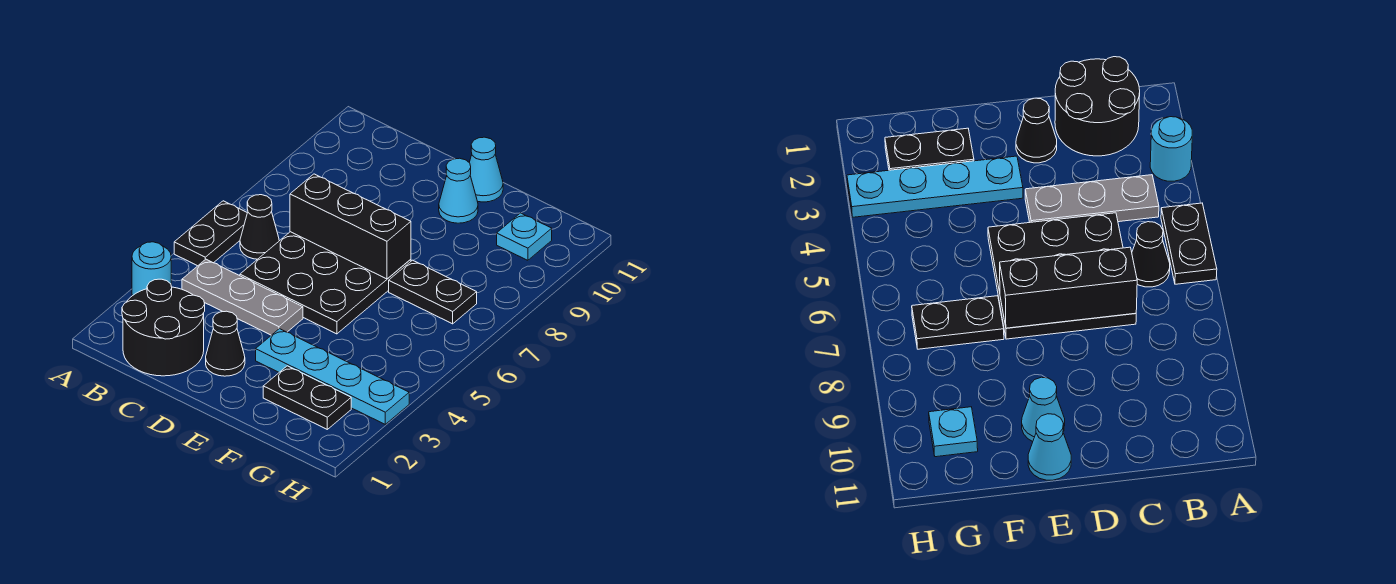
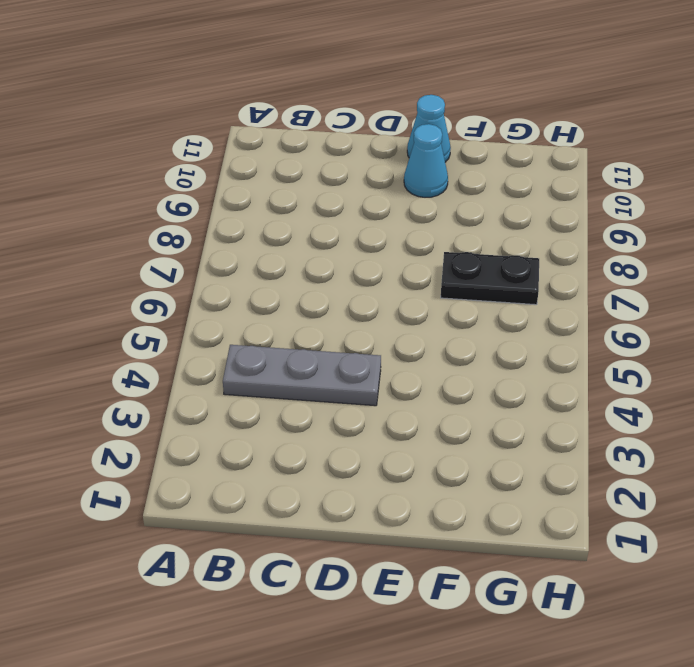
none -> cyan 1x1 round brick [132,242,171,296]
none -> black 1x2 plate [174,201,247,266]
none -> black 2x2 round brick [122,279,205,376]

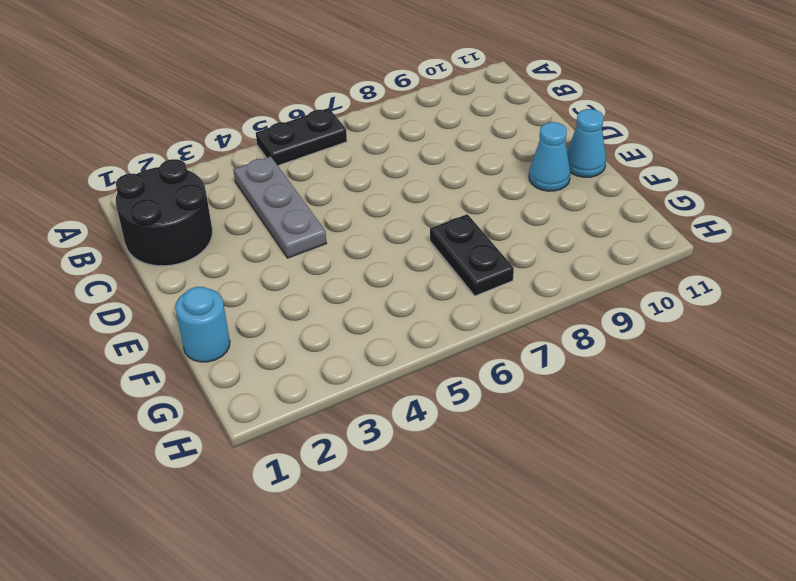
cyan 1x1 round brick [175,287,230,362] -> cyan 1x1 round brick moved to [132,242,171,296]
none -> black 1x1 cone [240,195,279,259]
none -> black 3x3 plate [240,232,411,334]
none -> black 1x1 cone [206,311,245,376]

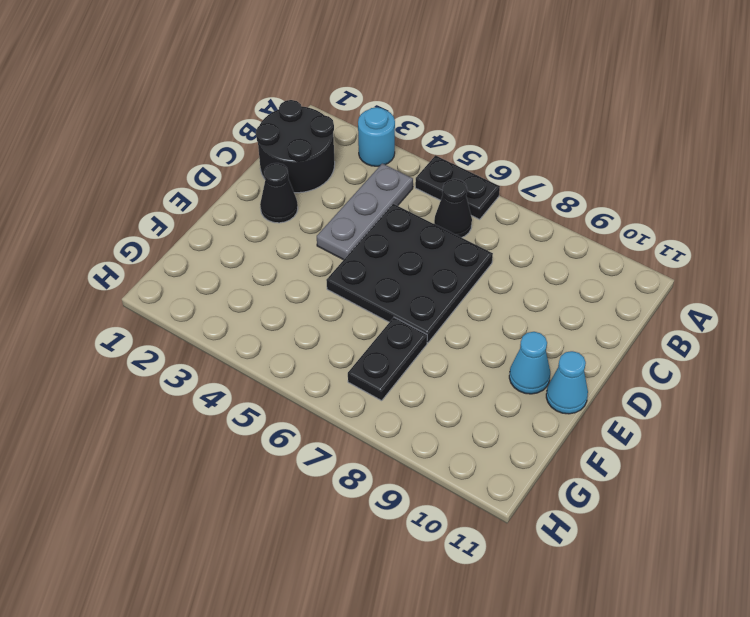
none -> cyan 1x4 plate [256,329,409,424]
none -> black 1x2 plate [263,366,351,429]
none -> cyan 1x1 plate [497,213,552,260]

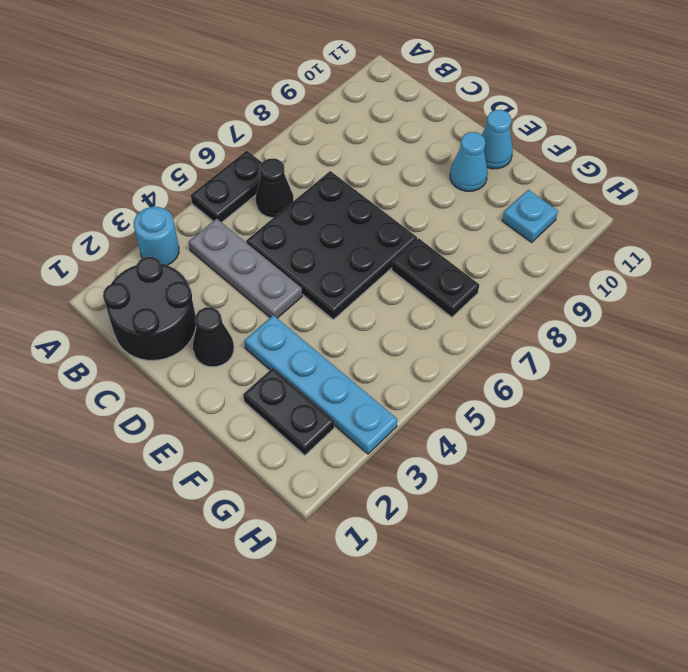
none -> black 1x3 brick [290,174,411,279]

